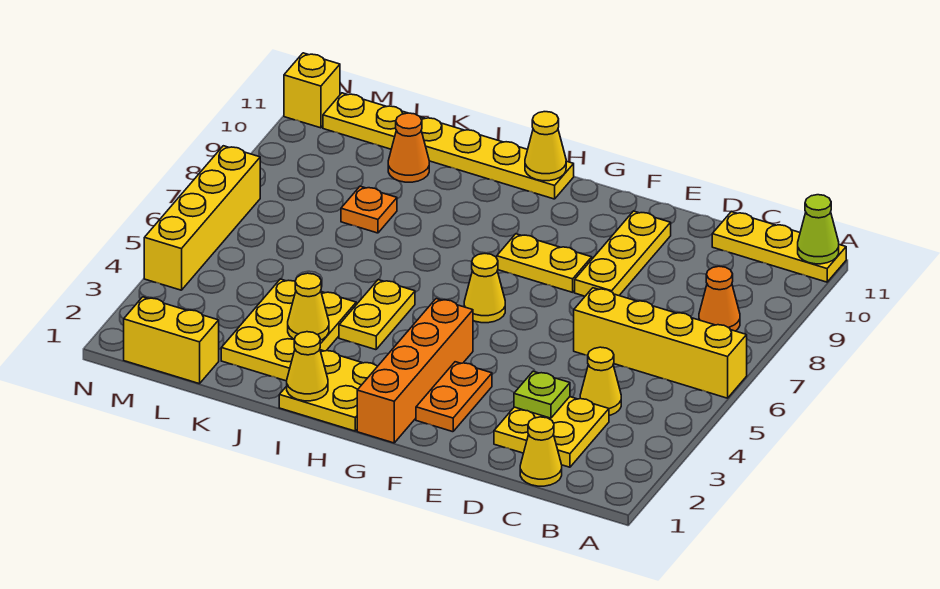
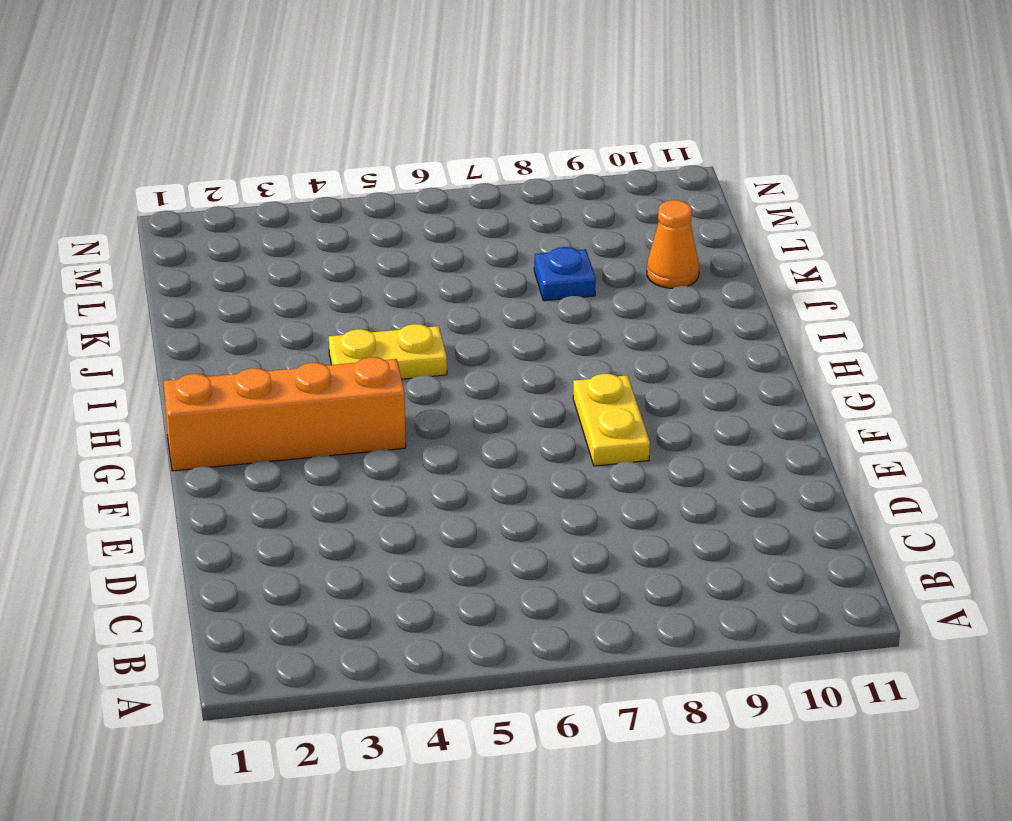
blue 1x1 plate [534,247,596,301] -> orange 1x1 plate [341,186,397,233]
none -> yellow 1x4 brick [574,288,747,398]
none -> yellow 1x3 plate [712,212,846,282]
none -> orange 1x1 cone [699,266,740,331]

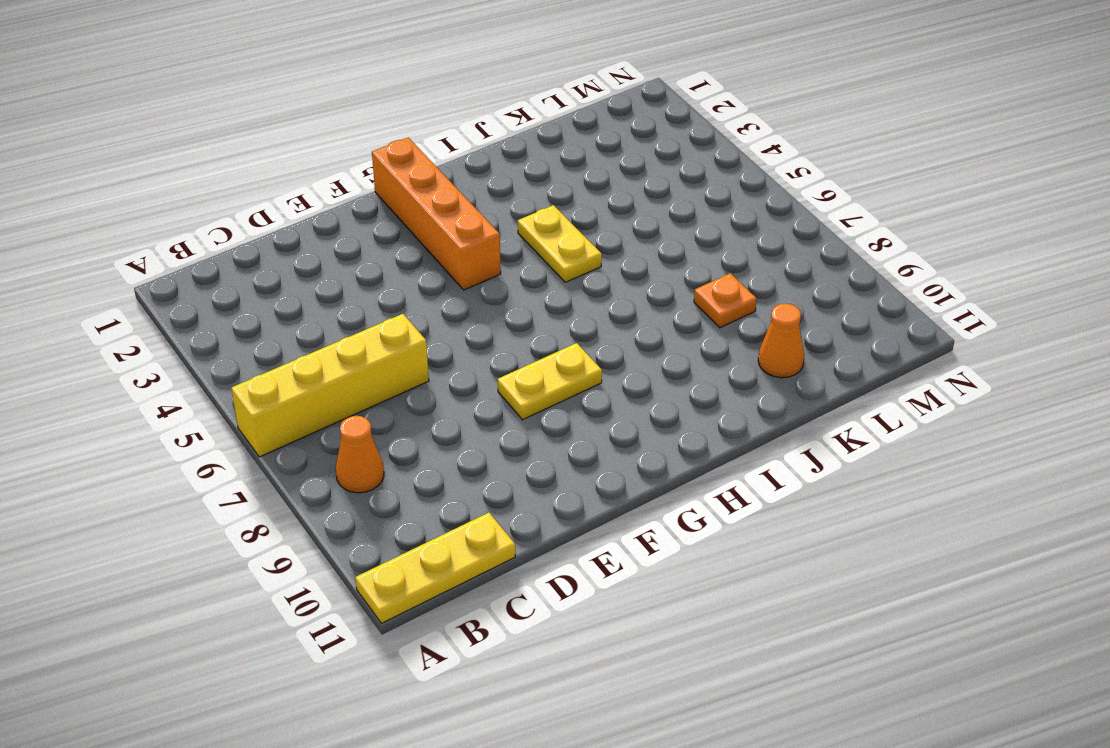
none -> yellow 1x1 cone [520,417,562,486]
none -> yellow 2x2 plate [494,397,609,467]
none -> yellow 1x1 cone [580,347,621,416]

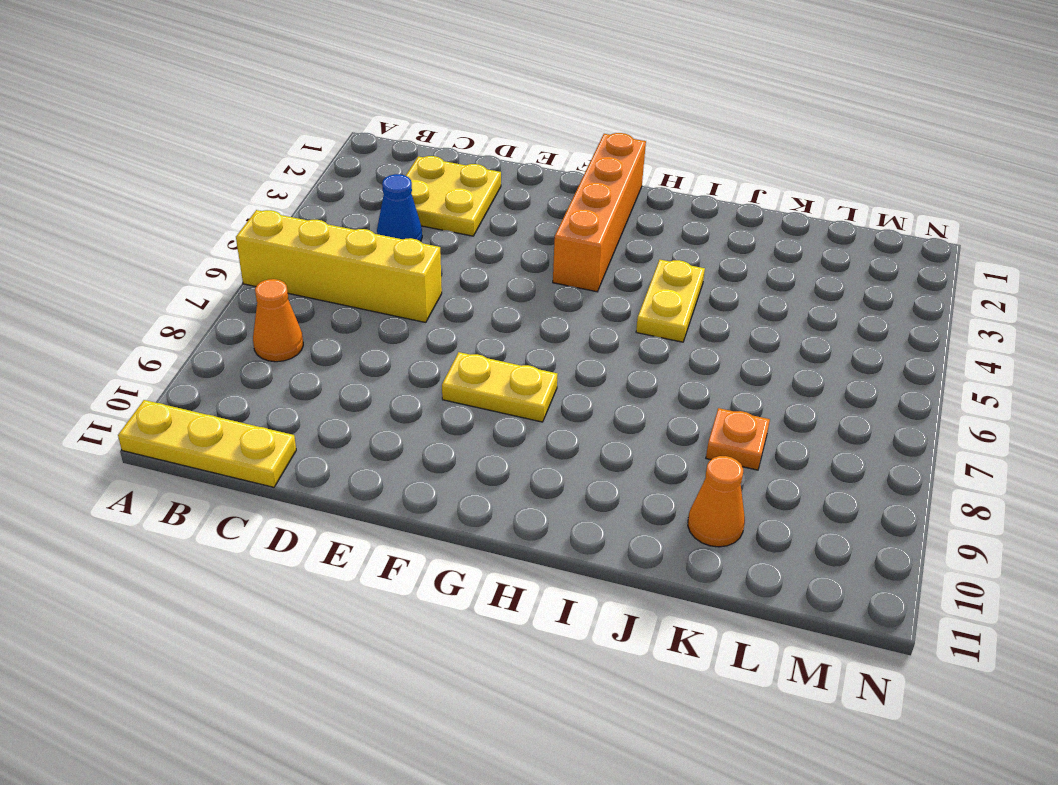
blue 1x1 cone [377,174,422,241] -> yellow 1x1 cone [580,347,621,416]
none -> yellow 1x1 cone [520,417,562,486]
none -> yellow 1x3 plate [575,211,671,296]
none -> orange 1x2 plate [416,362,492,432]

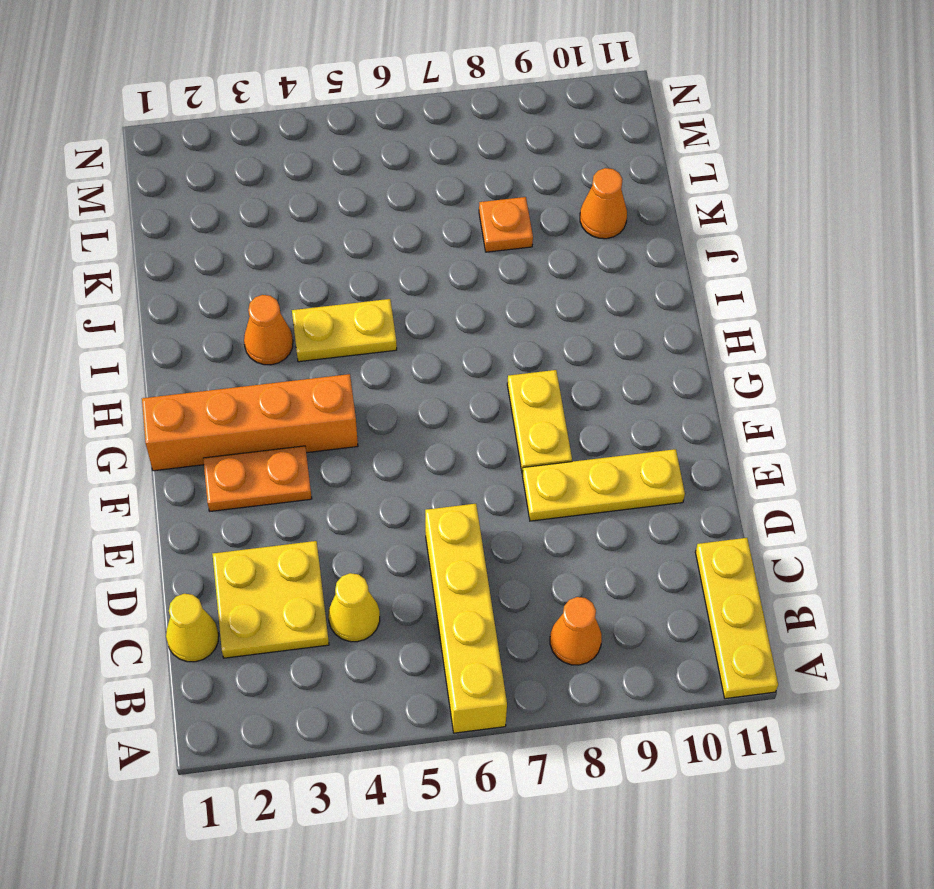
orange 1x1 cone [244,295,293,365] -> none
none -> yellow 1x1 cone [464,253,505,323]
none -> yellow 2x2 plate [279,350,378,431]
none -> yellow 1x6 plate [323,93,574,199]

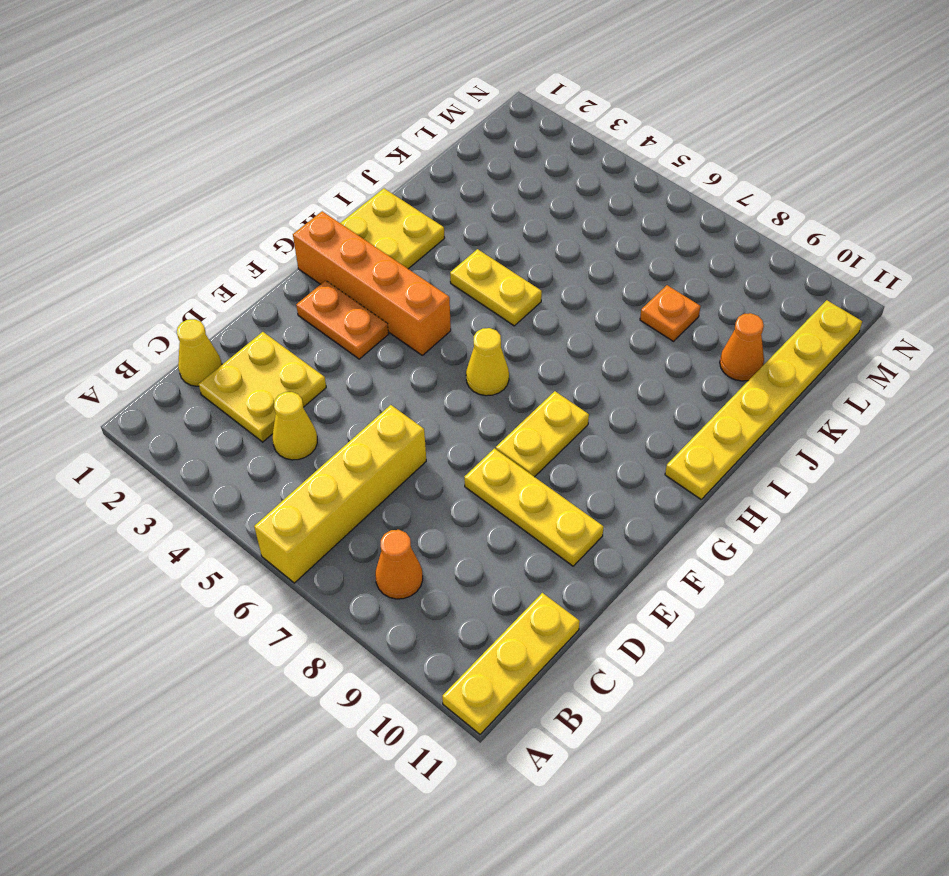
none -> yellow 2x3 plate [221,279,356,381]
none -> yellow 1x2 brick [124,297,219,384]
none -> yellow 1x4 brick [144,146,260,290]

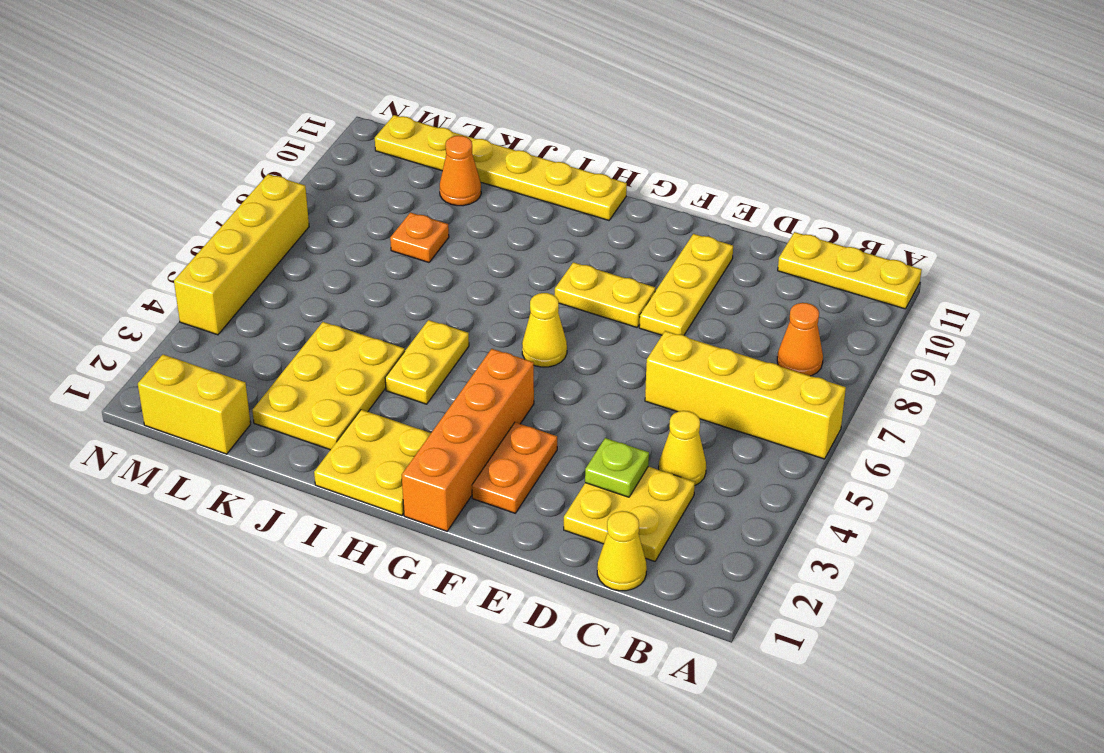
none -> yellow 1x1 brick [284,53,340,128]
none -> lime 1x1 cone [798,195,839,264]
none -> yellow 1x1 cone [525,112,566,181]

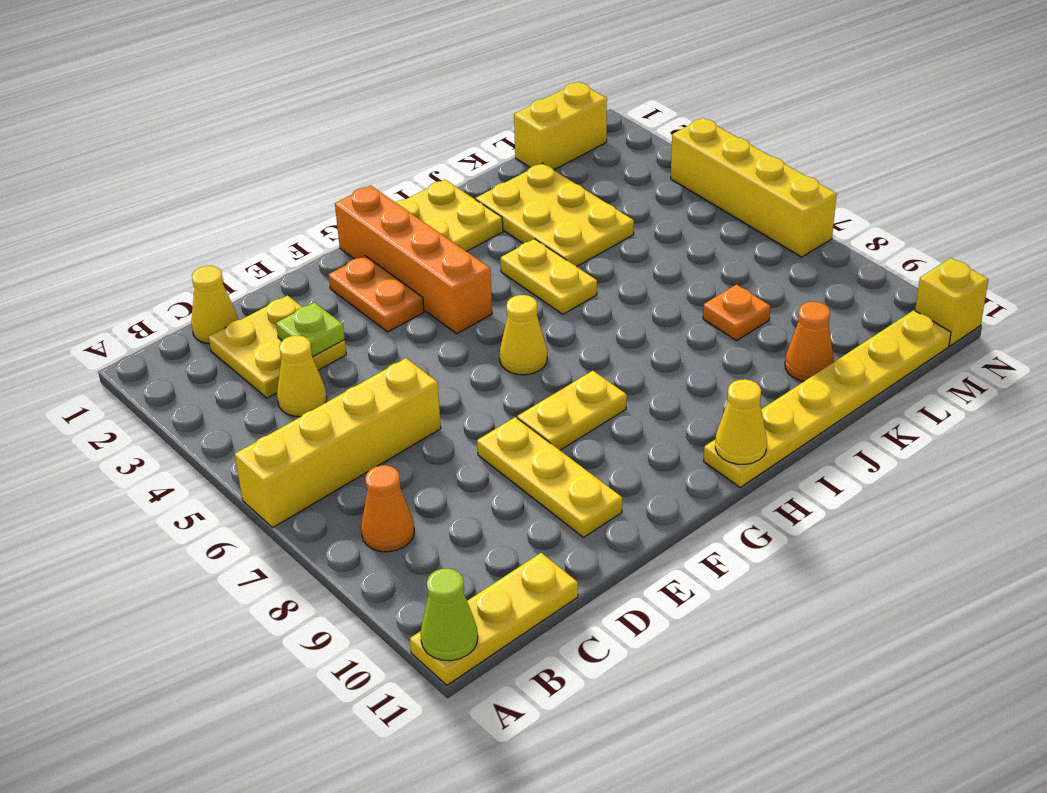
none -> yellow 1x1 cone [287,332,328,401]
none -> yellow 1x1 cone [288,273,329,340]

